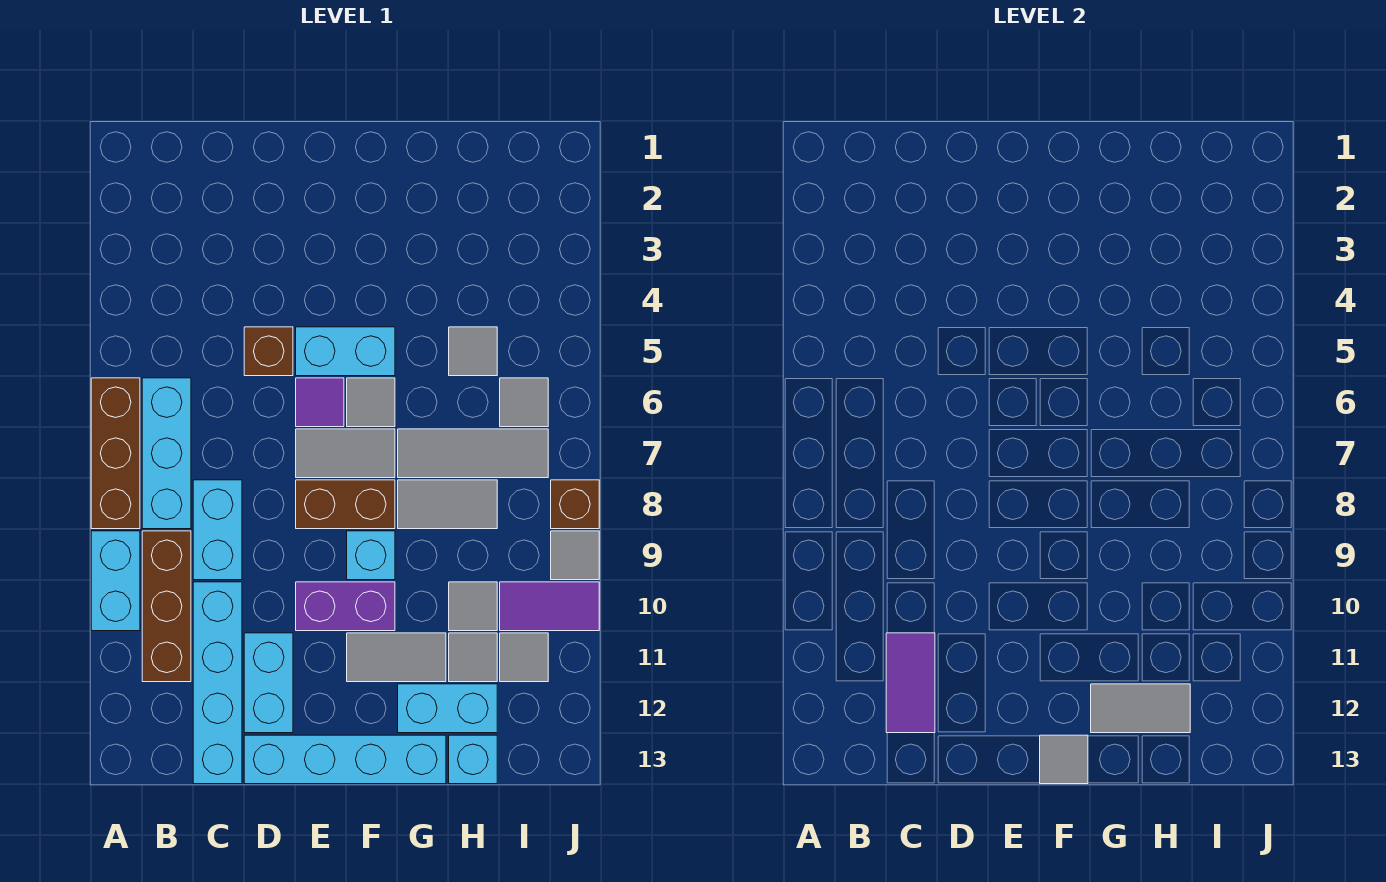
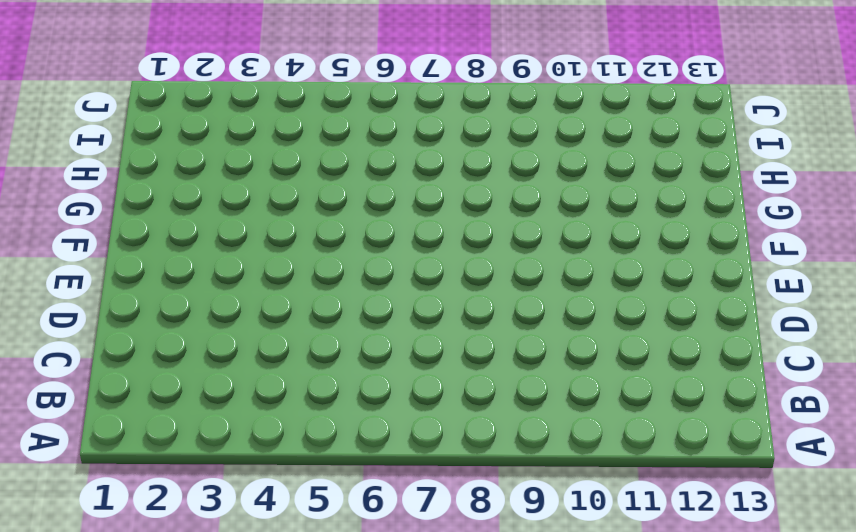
none -> brown 1x3 brick [91,378,140,529]
none -> cyan 1x2 brick [91,531,140,631]
none -> cyan 1x3 brick [142,378,191,529]
none -> brown 1x3 brick [142,531,191,682]

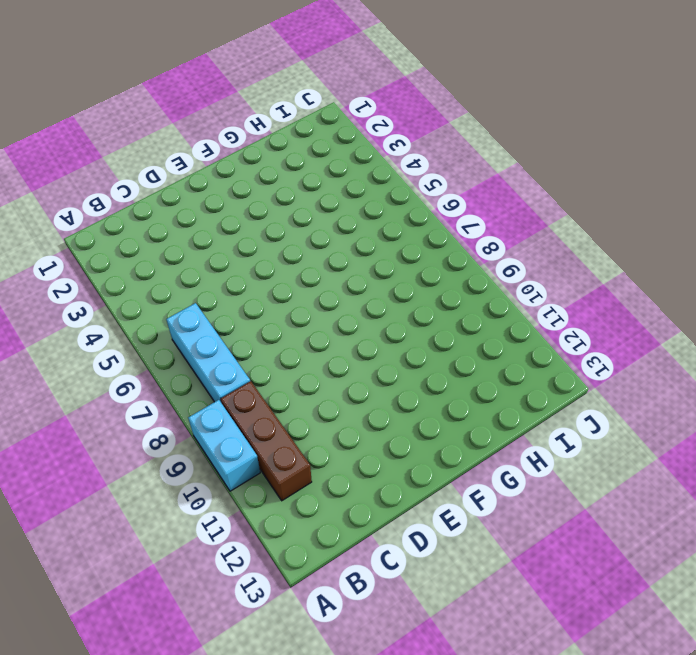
none -> brown 1x3 brick [91,378,140,529]
none -> cyan 1x2 brick [193,480,242,580]
none -> cyan 1x4 brick [193,582,242,784]
none -> brown 1x1 brick [244,327,293,376]

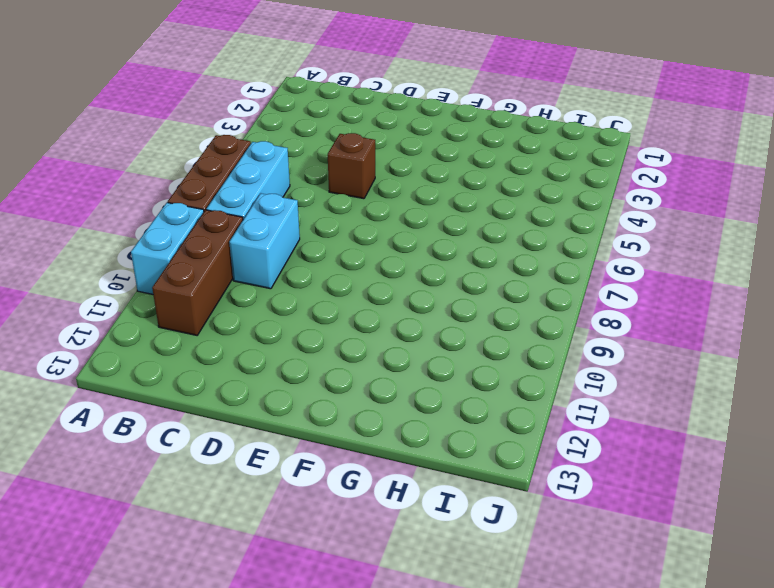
none -> cyan 1x4 brick [193,582,242,784]
none -> cyan 1x2 brick [244,633,293,733]
none -> cyan 1x4 brick [244,735,446,784]
none -> cyan 1x2 brick [296,327,395,376]

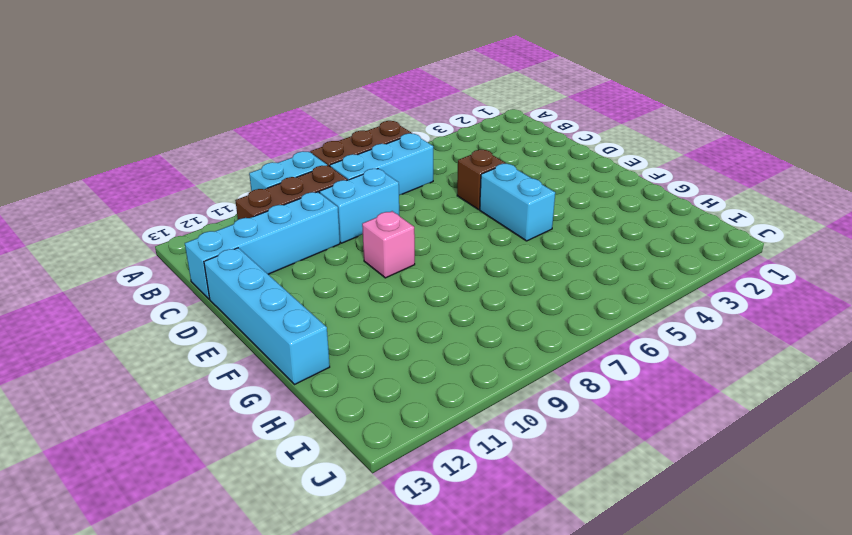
pink 1x1 brick [362,211,415,278] -> none
none -> cyan 1x2 brick [244,633,293,733]
none -> purple 1x1 tile [296,378,344,427]
none -> grey 1x2 tile [296,429,395,478]
none -> brown 1x2 brick [296,480,395,529]

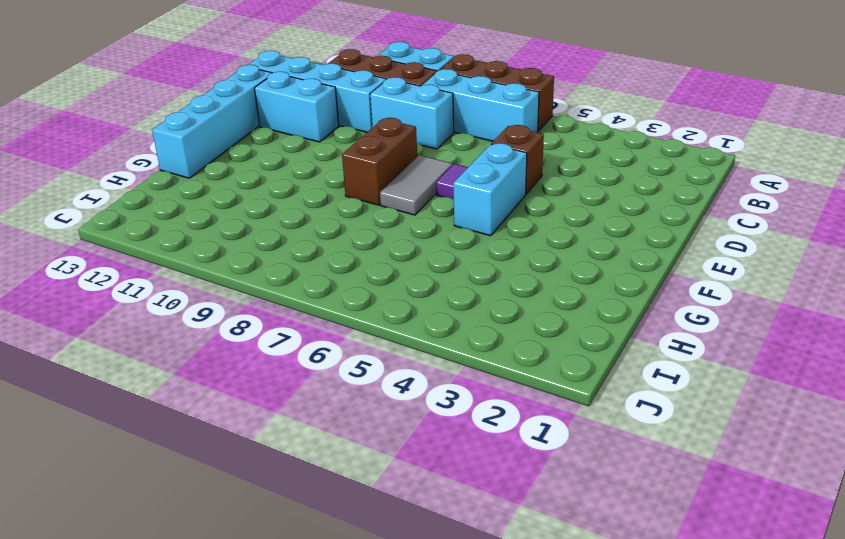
none -> purple 1x2 brick [296,582,395,631]
none -> grey 1x1 tile [347,378,395,427]
none -> cyan 1x1 brick [347,531,395,580]
none -> grey 1x2 tile [347,633,446,682]

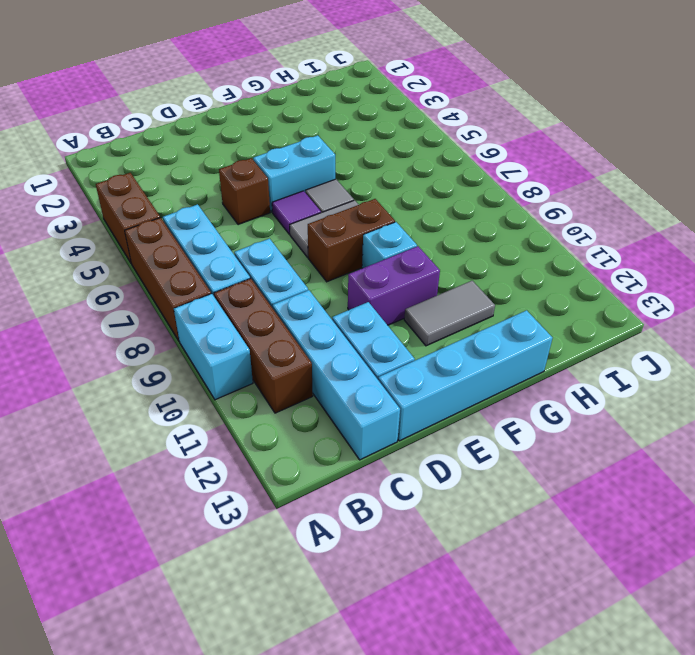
brown 1x2 brick [96,173,160,264] -> none
none -> grey 1x3 tile [398,429,548,478]
none -> grey 1x2 tile [398,480,497,529]
none -> cyan 1x2 brick [398,684,497,733]
none -> grey 1x1 tile [449,327,497,376]

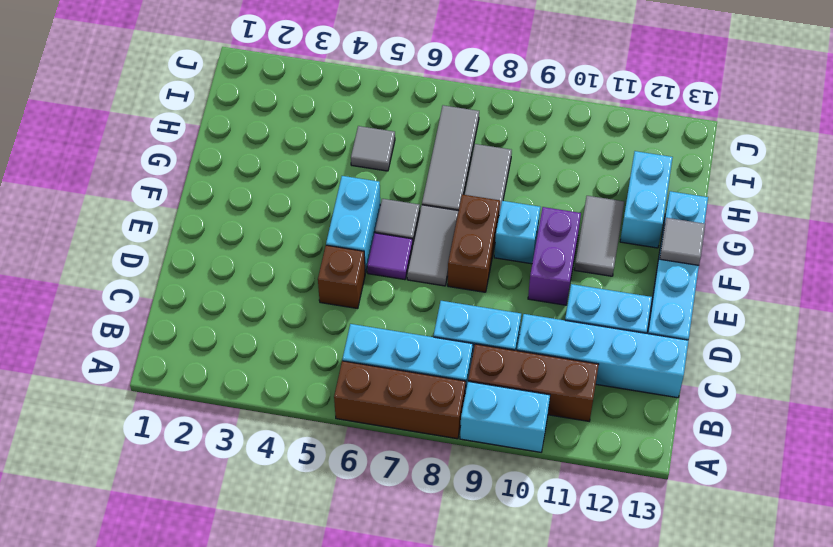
none -> grey 1x1 tile [449,582,497,631]
none -> grey 1x1 tile [449,633,497,682]
none -> cyan 1x1 brick [449,735,497,784]
none -> grey 1x1 tile [500,378,548,427]

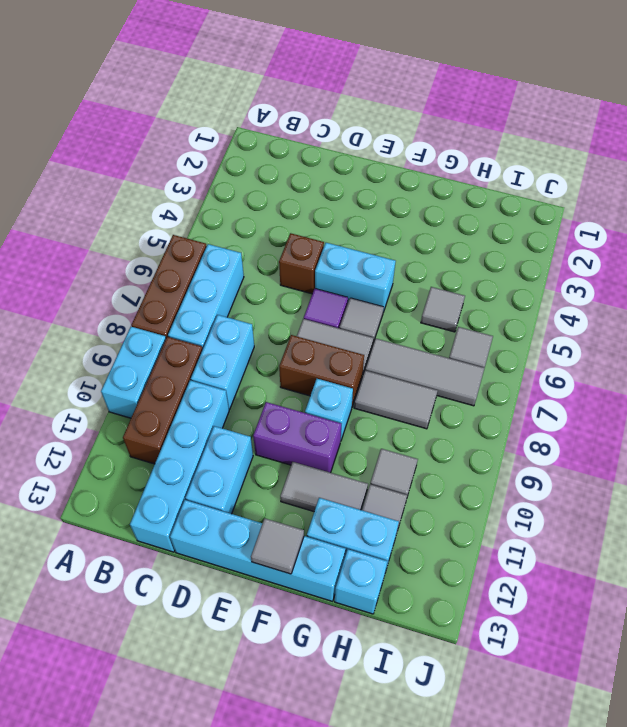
none -> purple 1x2 tile [500,582,599,631]
none -> grey 1x1 tile [500,633,548,682]
none -> brown 1x1 brick [551,480,599,529]
none -> grey 1x1 tile [551,531,599,580]

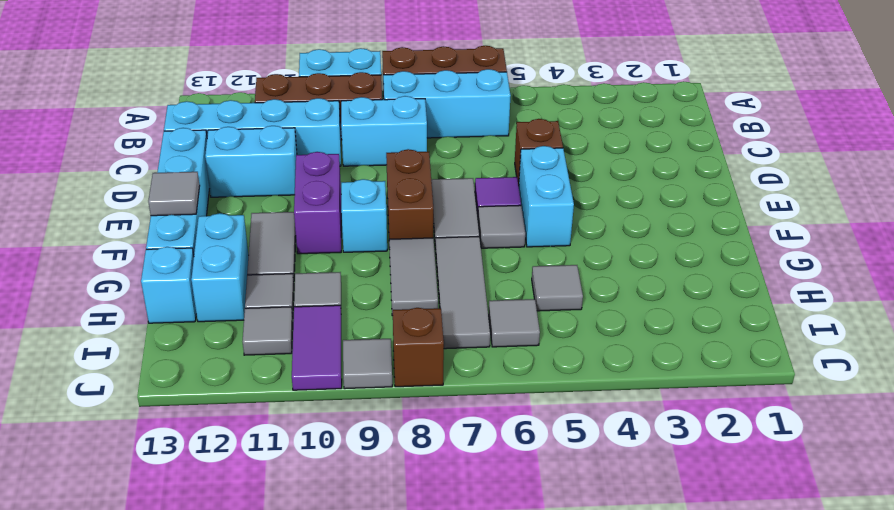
none -> purple 1x2 tile [886,633,935,733]
none -> grey 1x2 tile [1091,684,1190,733]

